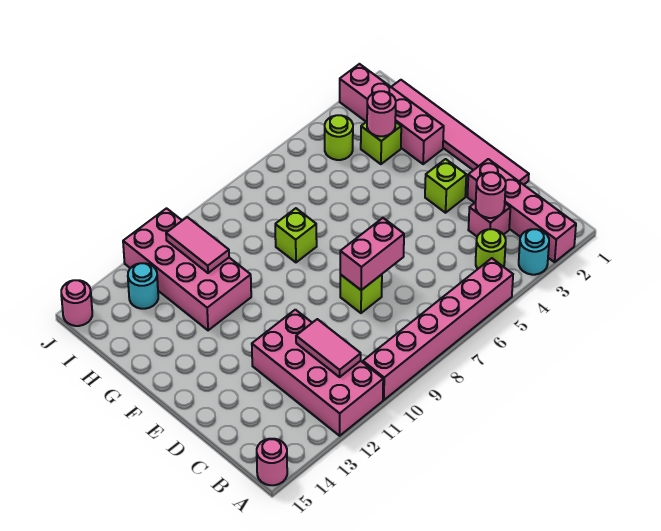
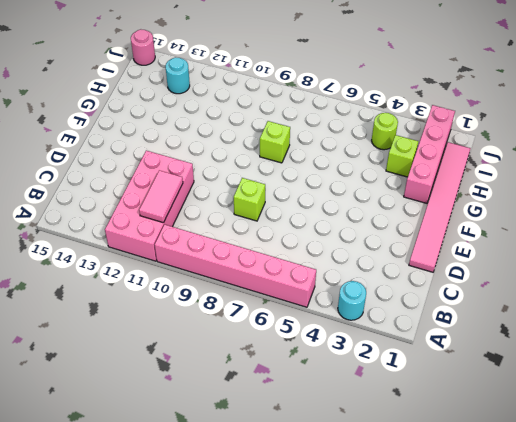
none -> pink 1x4 brick [467,159,576,262]
none -> pink 1x1 round brick [257,439,287,485]
none -> lime 1x1 round brick [476,229,506,269]

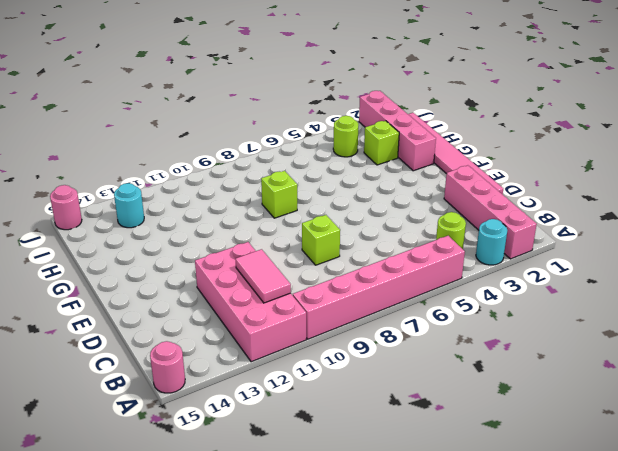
none -> pink 1x1 brick [468,202,510,236]
none -> lime 1x1 brick [425,159,466,213]
none -> pink 2x4 brick [123,208,251,330]

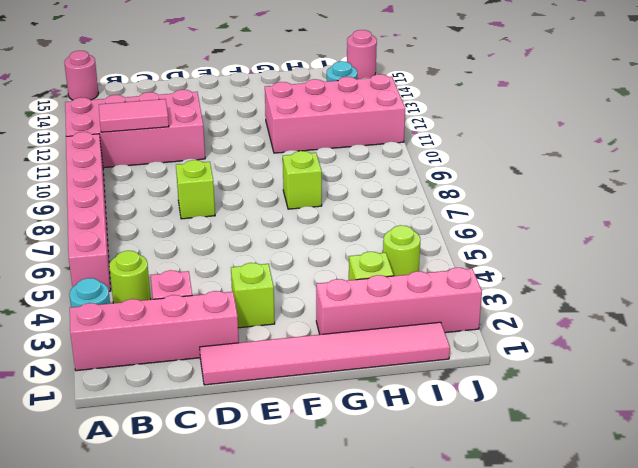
none -> pink 1x1 round brick [476,172,506,218]
none -> pink 1x2 brick [340,218,404,290]
none -> pink 1x1 round brick [367,91,396,136]

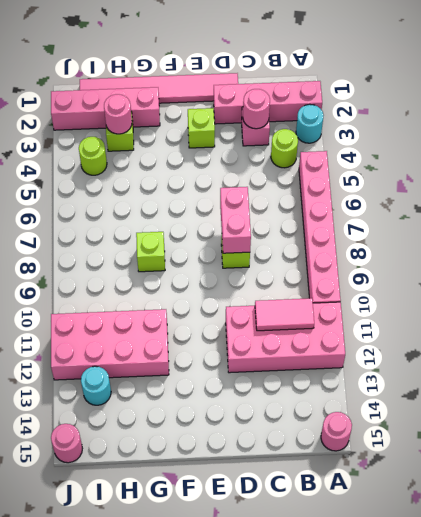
none -> pink 1x2 tile [166,217,229,273]

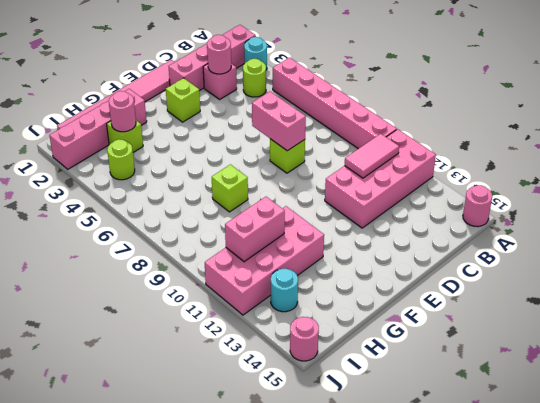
pink 1x2 brick [225,197,285,262] -> pink 1x2 tile [166,217,229,273]

